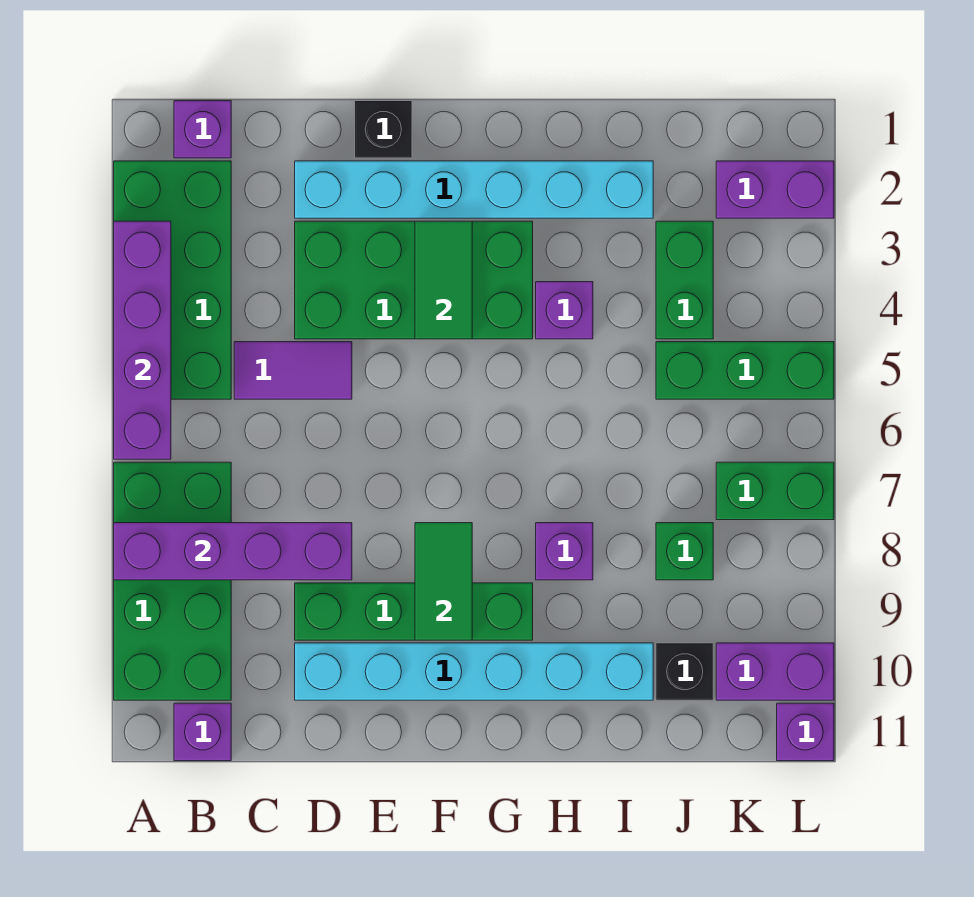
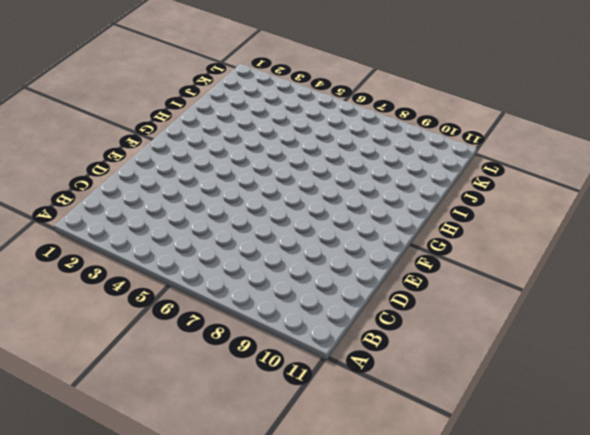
none -> green 2x4 brick [114,161,231,399]
none -> green 2x4 brick [114,462,231,700]
none -> purple 1x1 brick [174,101,231,158]

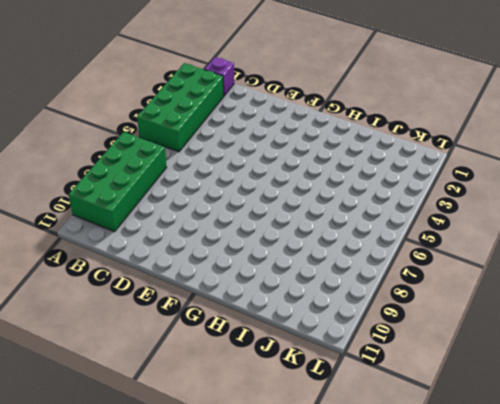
none -> purple 1x1 brick [174,703,231,761]
none -> purple 1x2 tile [234,342,352,399]
none -> cyan 1x6 brick [295,161,653,218]

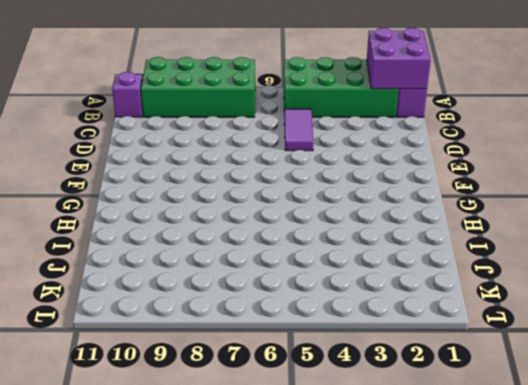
purple 2x2 brick [367,28,431,89] -> none
none -> cyan 1x6 brick [295,161,653,218]
none -> green 2x4 brick [295,221,533,339]
none -> green 1x4 brick [295,583,533,640]

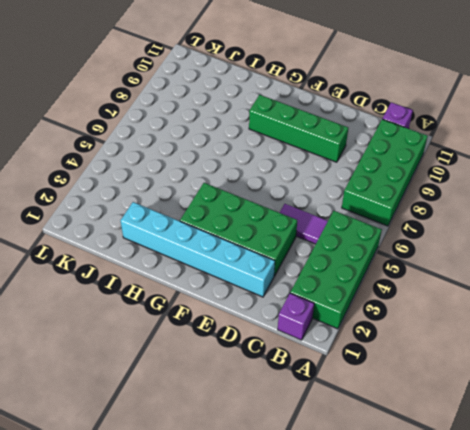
none -> cyan 1x6 brick [295,643,653,700]
none -> black 1x1 brick [355,101,412,158]
none -> purple 1x1 brick [536,282,593,339]

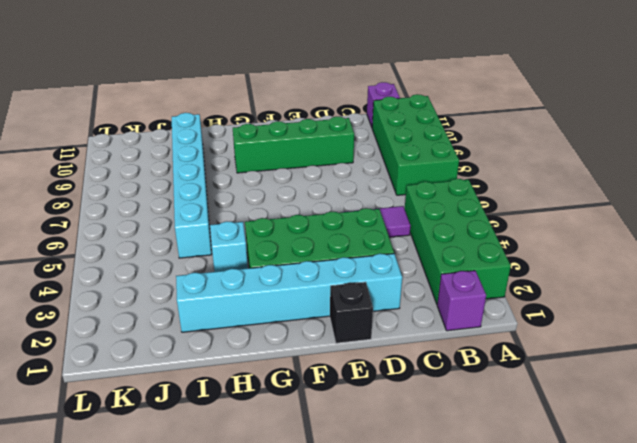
cyan 1x1 brick [210,221,248,272] -> purple 1x1 brick [536,282,593,339]
cyan 1x6 brick [172,113,212,258] -> cyan 1x6 brick turned to [295,643,653,700]
none -> purple 1x1 brick [536,523,593,580]
none -> green 1x2 brick [656,221,713,339]
none -> green 1x3 brick [656,342,834,399]

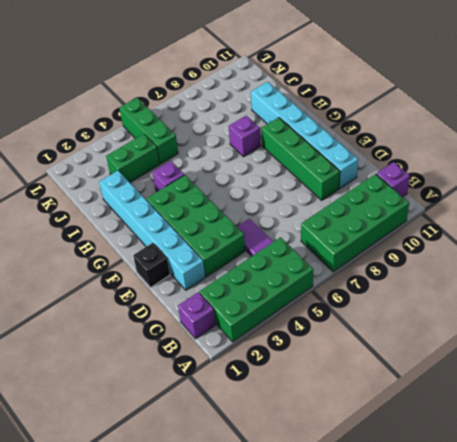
none -> green 1x1 brick [656,523,713,580]
none -> black 1x1 brick [656,643,713,700]
none -> purple 1x2 brick [716,161,834,218]

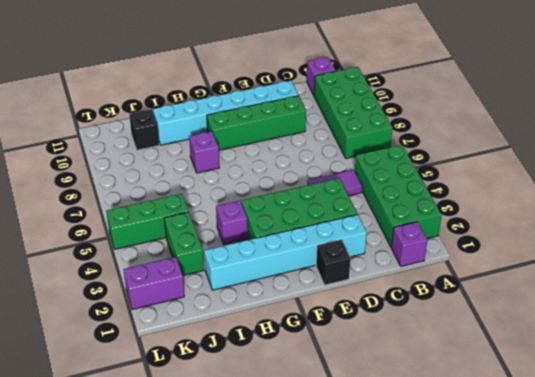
none -> green 1x1 brick [656,523,713,580]
none -> green 1x2 brick [716,462,834,520]
none -> purple 1x2 brick [716,643,834,700]

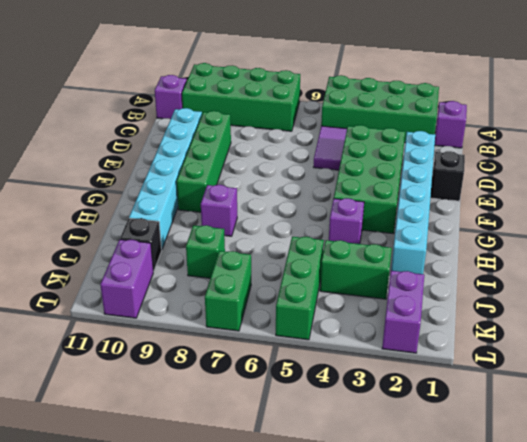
none -> purple 1x1 brick [777,703,834,761]
none -> purple 1x4 brick [114,221,171,459]
none -> purple 1x4 brick [114,523,352,580]

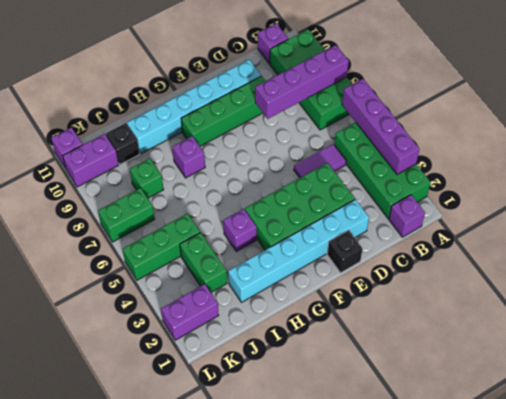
none -> green 1x2 tile [415,221,472,339]
none -> green 1x2 tile [415,523,472,640]

